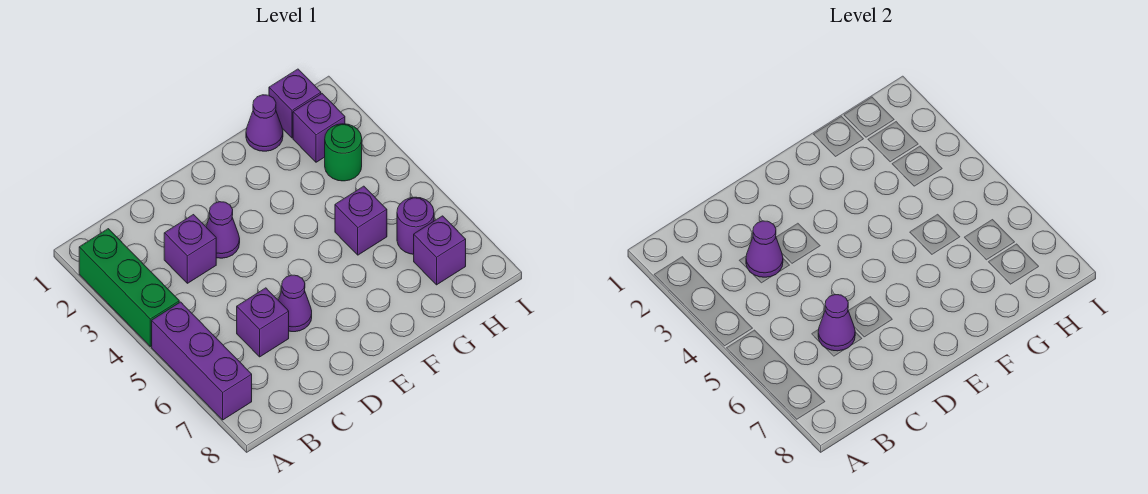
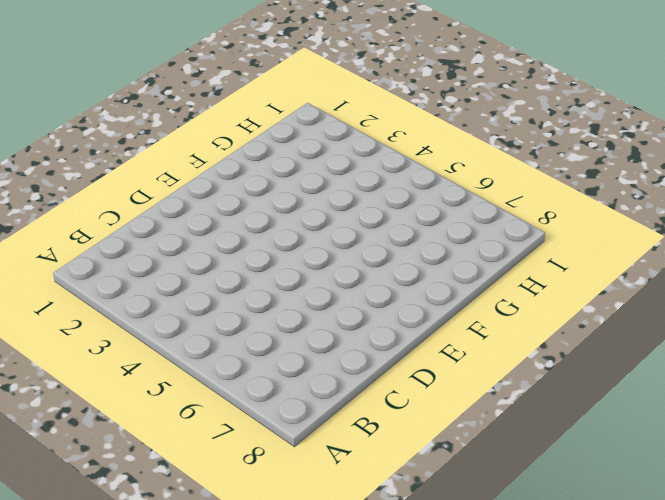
none -> green 1x3 brick [79,229,179,347]
none -> purple 1x3 brick [152,302,252,420]
none -> purple 1x1 brick [164,215,216,283]

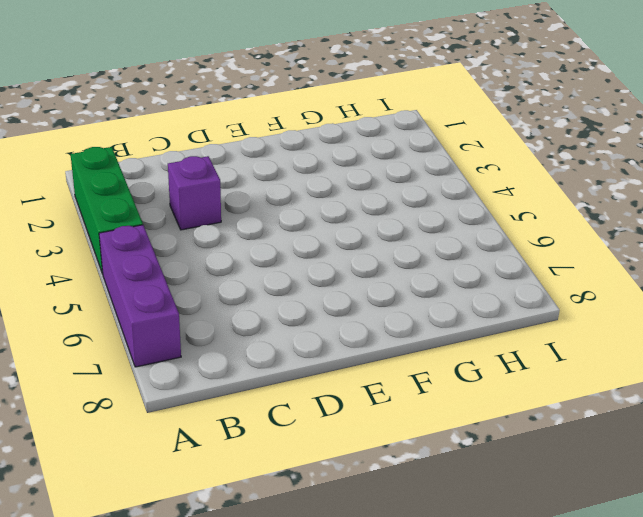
none -> purple 1x1 brick [237,288,289,357]
none -> purple 1x1 cone [206,202,240,258]
none -> purple 1x1 cone [278,275,312,332]

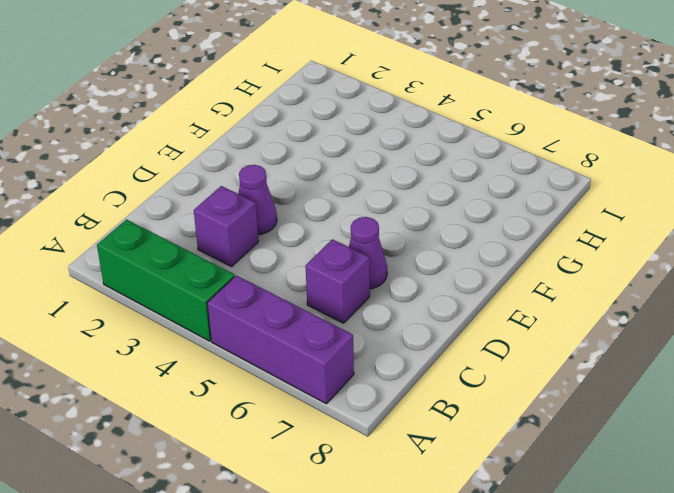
none -> purple 1x1 cone [246,95,283,151]
none -> purple 1x1 brick [335,186,387,255]
none -> purple 1x1 brick [269,69,321,138]

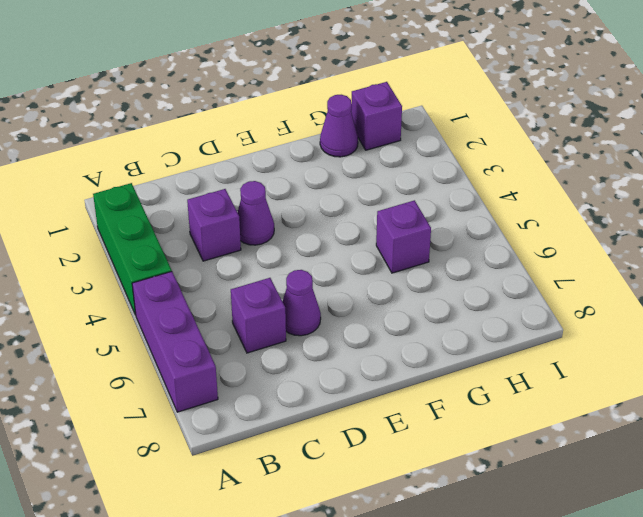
none -> purple 1x1 brick [293,94,345,162]
none -> green 1x1 round brick [325,124,362,181]
none -> purple 1x1 round brick [397,197,434,254]

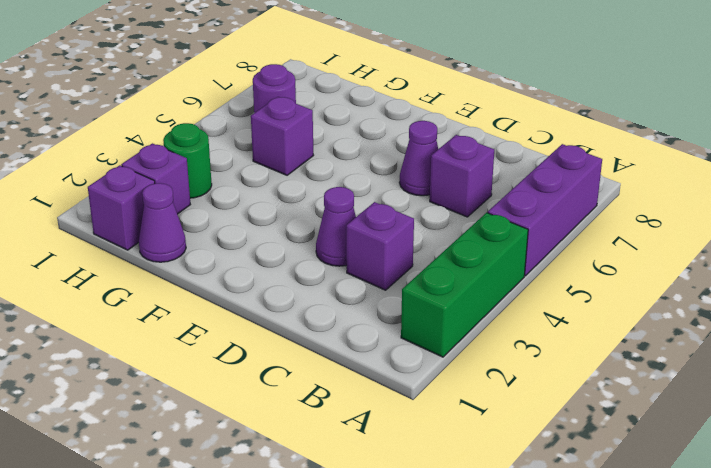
none -> purple 1x1 brick [414,216,466,285]
none -> purple 1x1 cone [746,221,783,277]
none -> purple 1x1 cone [818,295,855,351]

